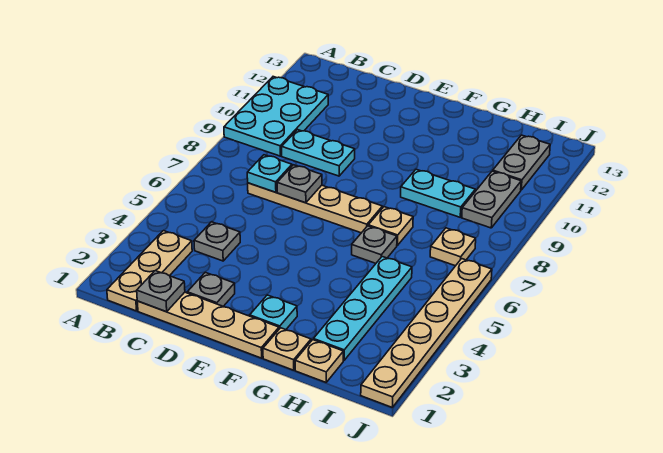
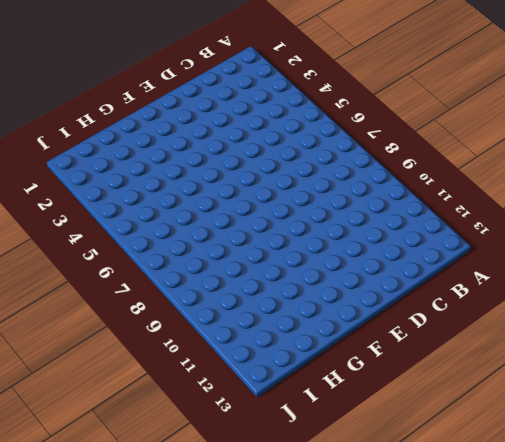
none -> cyan 2x3 plate [224,77,328,156]
none -> tan 1x3 plate [107,231,192,311]
none -> tan 1x4 plate [137,292,279,358]

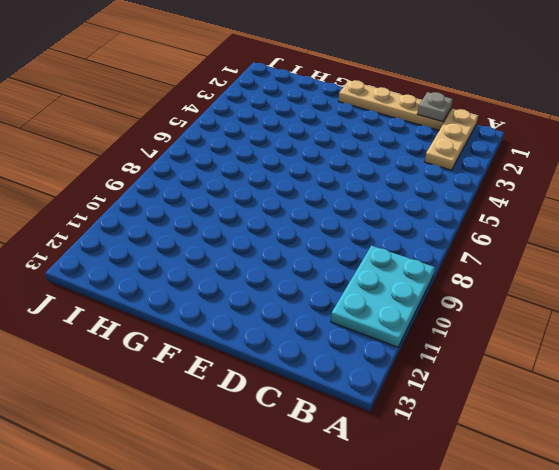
none -> grey 1x1 plate [194,222,240,261]
none -> tan 1x4 plate [248,183,382,233]
none -> cyan 1x2 plate [282,130,355,176]

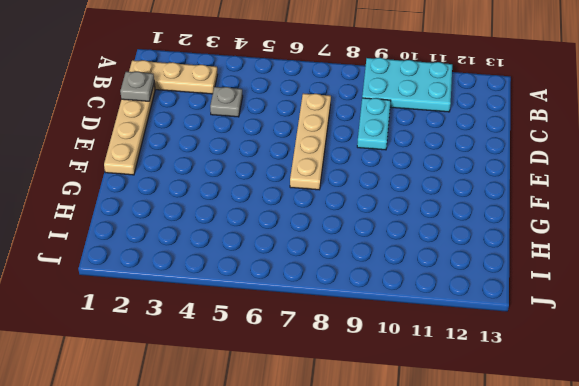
none -> grey 1x1 plate [187,272,235,306]
none -> cyan 1x1 plate [250,295,297,330]
none -> tan 1x1 plate [263,328,311,370]

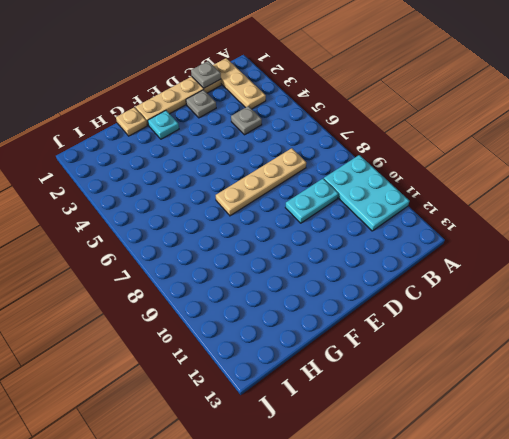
none -> grey 1x1 plate [352,226,397,263]
none -> tan 1x1 plate [368,207,413,245]
none -> cyan 1x2 plate [401,169,475,217]

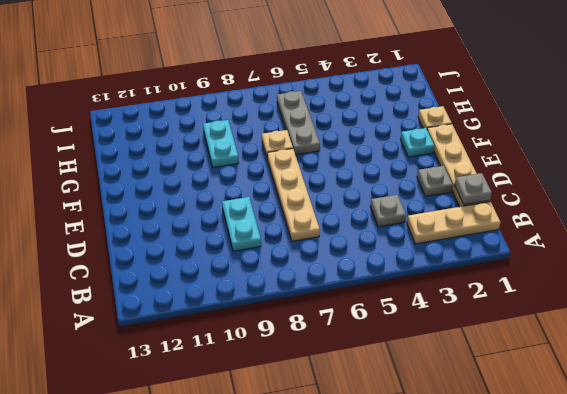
grey 1x3 plate [277,91,320,155] -> grey 1x1 plate [352,226,397,263]
none -> cyan 2x3 plate [224,77,328,156]
none -> tan 1x1 plate [295,340,343,382]
none -> cyan 1x4 plate [313,257,412,360]

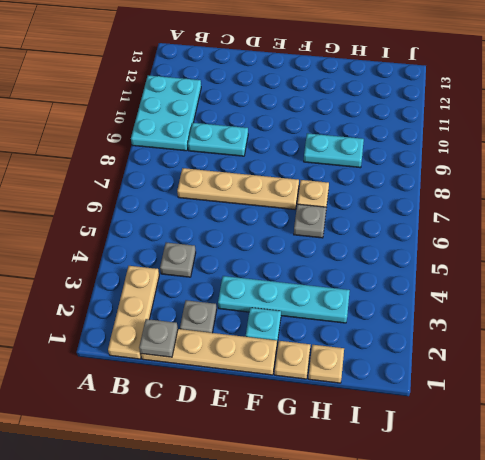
cyan 1x4 plate [218,276,350,323] -> cyan 1x4 plate turned to [313,257,412,360]
none -> tan 1x1 plate [430,228,476,266]
none -> grey 1x2 plate [462,171,521,228]
none -> grey 1x2 plate [493,135,550,190]

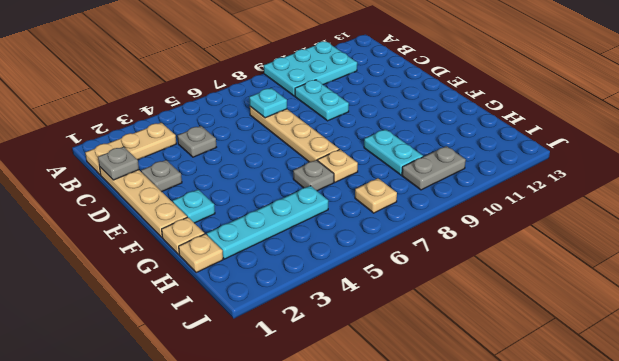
none -> grey 1x2 plate [493,135,550,190]
none -> tan 1x6 plate [361,259,492,407]
none -> grey 1x1 plate [277,165,322,203]

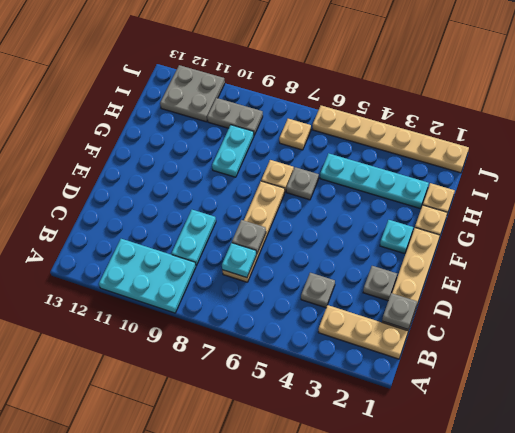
grey 2x2 plate [160,65,225,122] -> grey 1x2 plate [493,135,550,190]

